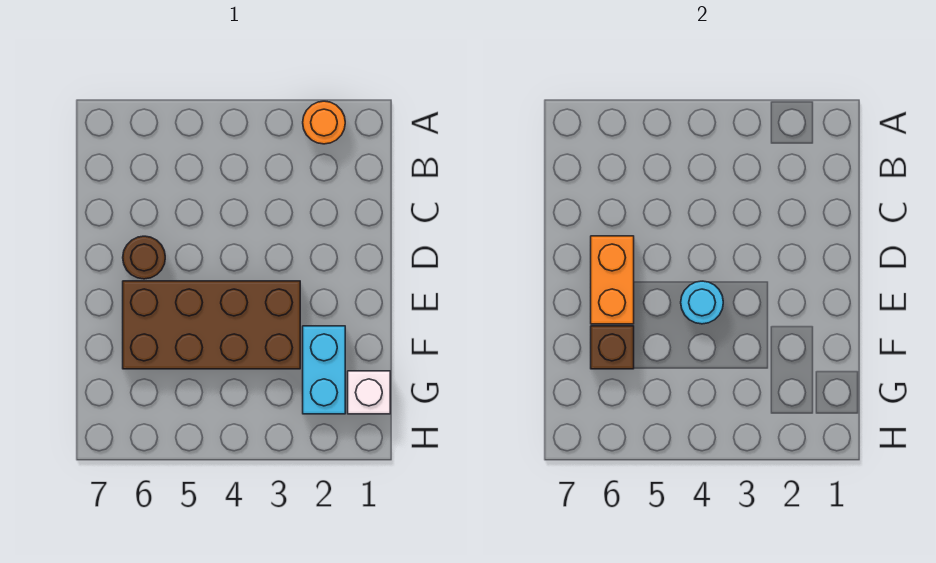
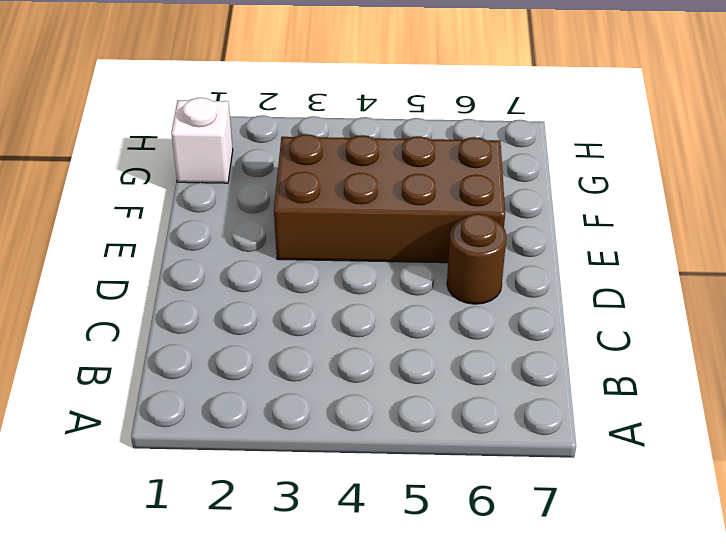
none -> orange 1x1 round brick [303,101,345,144]
none -> cyan 1x2 brick [303,326,345,414]

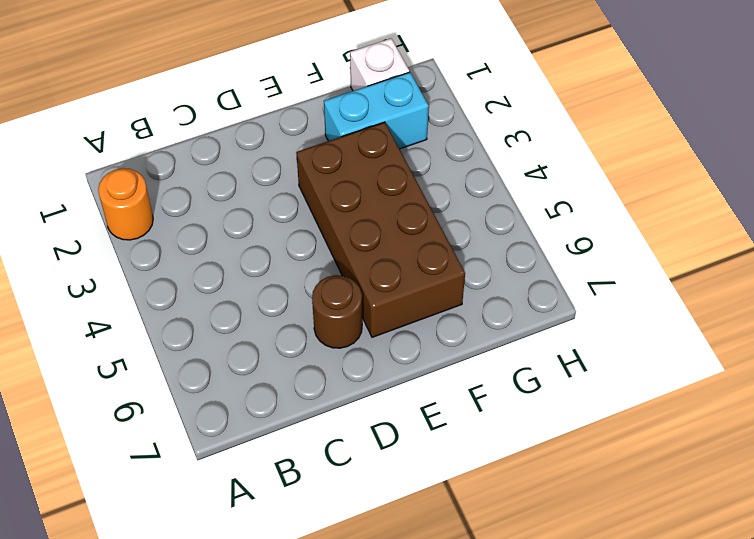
none -> orange 1x2 brick [591,236,634,324]
none -> cyan 1x1 round brick [681,281,723,324]

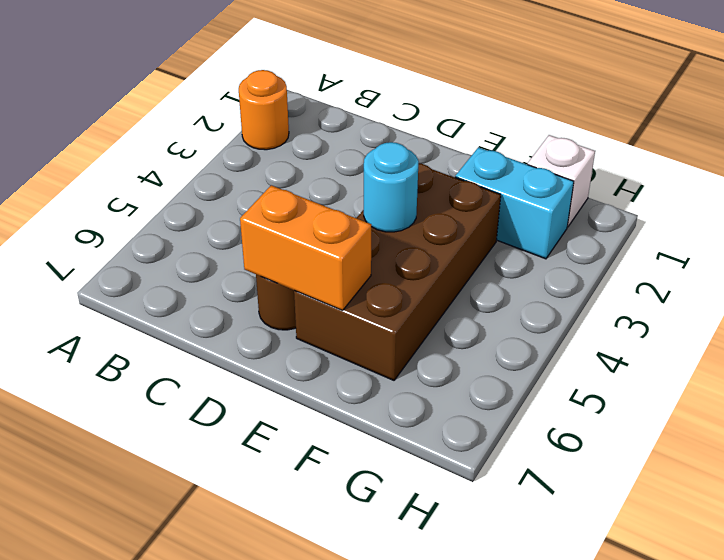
none -> brown 1x1 brick [591,326,634,369]

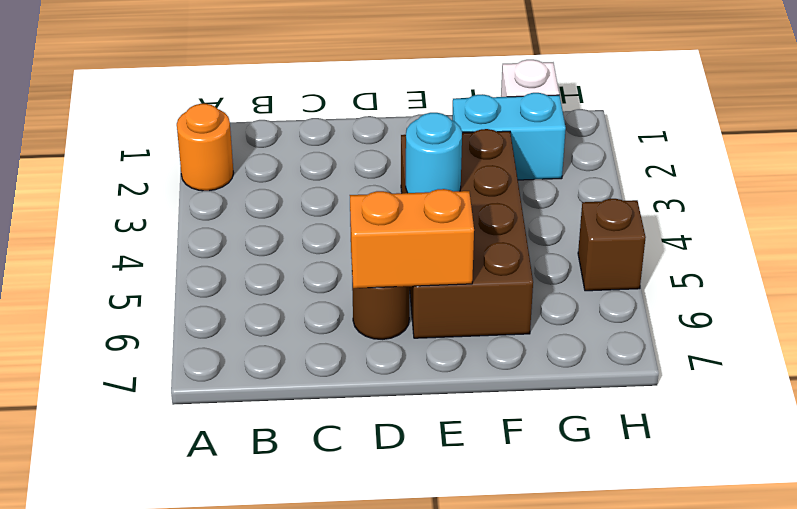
brown 1x1 brick [578,199,646,291] -> brown 1x1 brick moved to [591,326,634,369]

